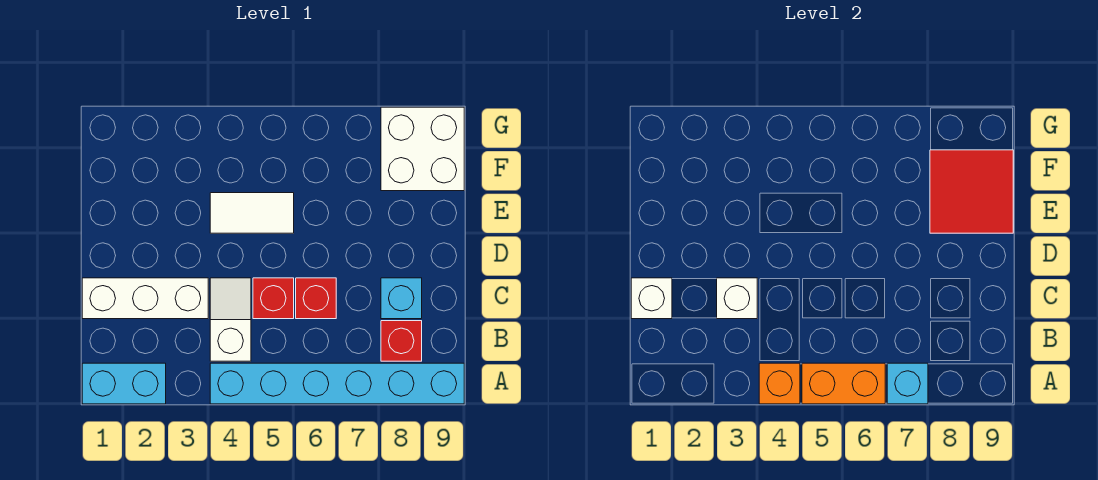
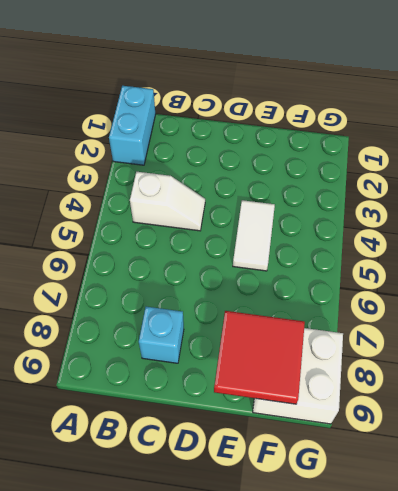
none -> cyan 1x6 brick [210,363,464,404]
none -> red 1x1 brick [381,321,422,361]
none -> white 1x3 brick [82,278,208,319]

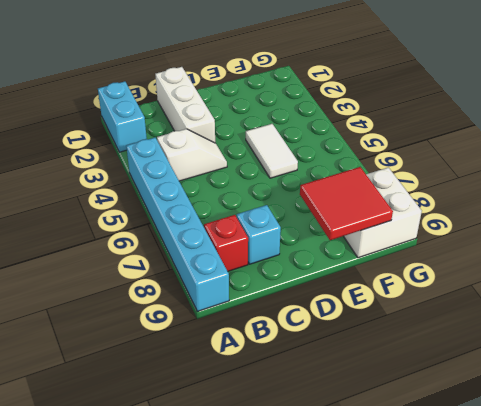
none -> red 1x1 brick [253,278,294,319]
none -> red 1x1 brick [296,278,336,319]
none -> orange 1x1 brick [759,363,800,404]

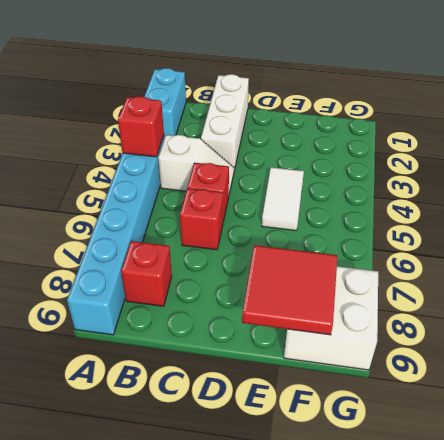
red 1x1 brick [118,96,164,157] -> orange 1x1 brick [759,363,800,404]
none -> cyan 1x1 brick [381,278,422,319]
none -> orange 1x2 brick [802,363,885,404]
none -> cyan 1x1 brick [887,363,928,404]

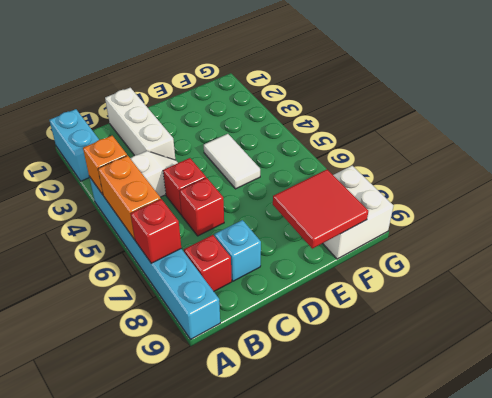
red 1x1 brick [130,199,181,263] -> cyan 1x1 brick [887,363,928,404]
none -> white 1x1 brick [631,278,672,319]
none -> white 1x1 brick [717,278,757,319]

